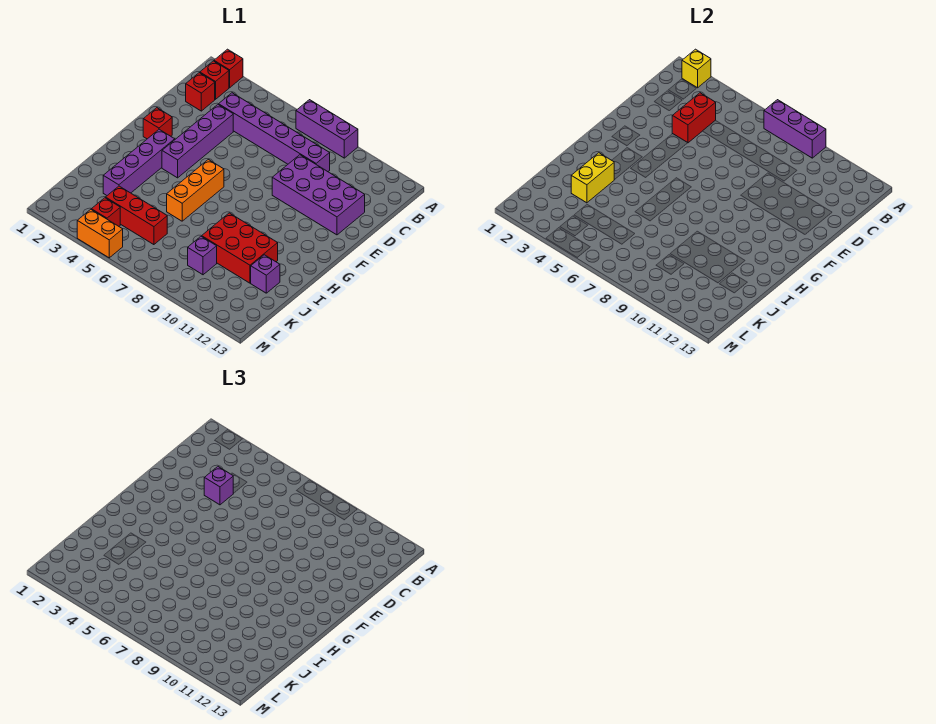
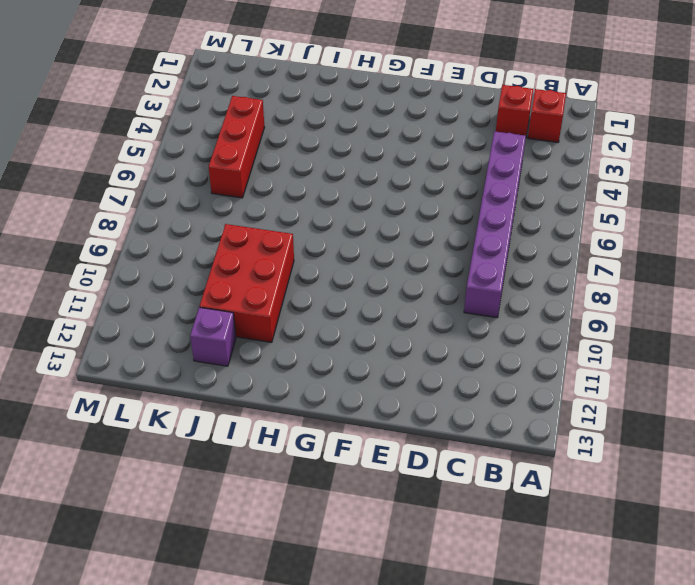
none -> red 1x1 brick [214,49,243,88]
none -> purple 1x3 brick [296,100,358,158]
none -> purple 1x4 brick [162,105,233,178]

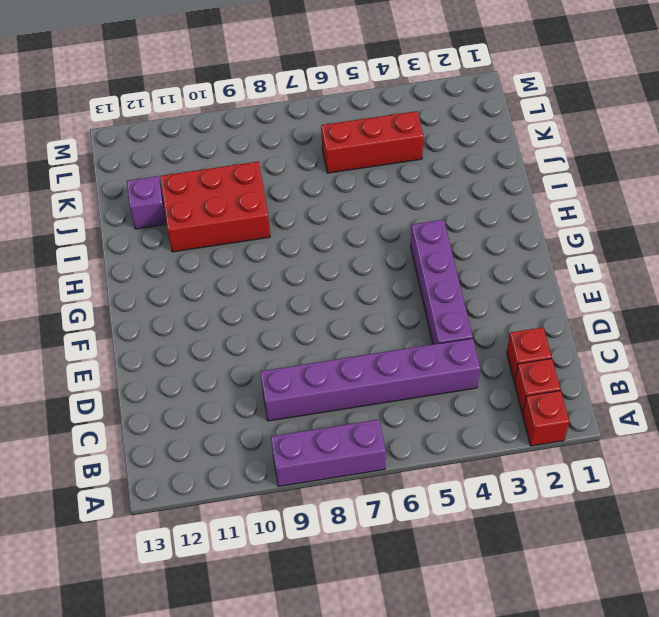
none -> purple 2x4 brick [272,155,365,235]
none -> red 1x1 brick [143,108,172,139]
none -> purple 1x4 brick [103,129,175,195]

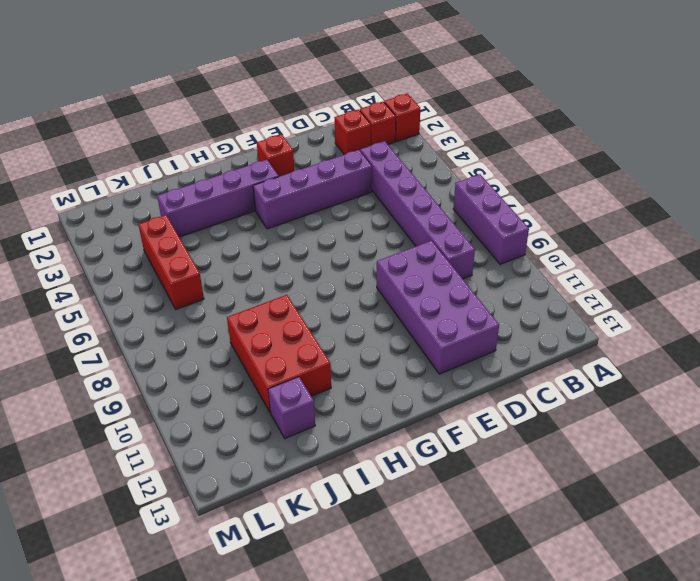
none -> orange 1x3 brick [167,160,224,221]
none -> purple 1x1 brick [188,236,217,275]
none -> red 1x1 brick [91,198,120,226]

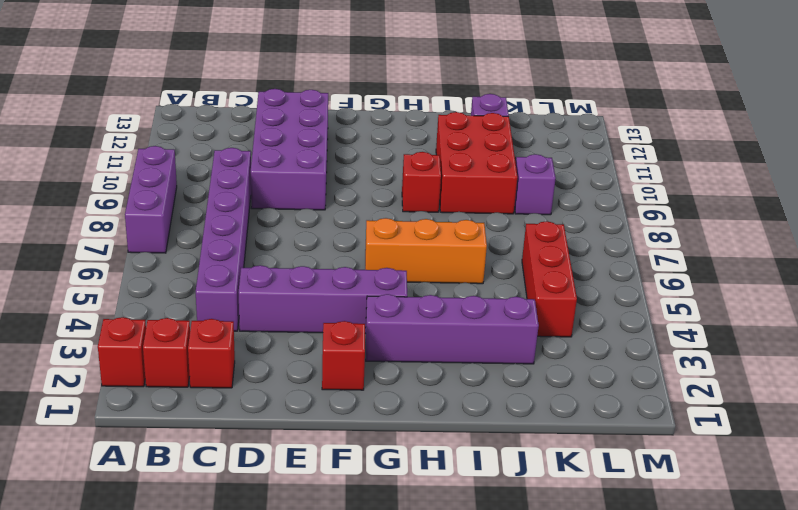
red 1x1 brick [402,152,441,212] -> red 1x1 brick moved to [91,198,120,226]
none -> orange 1x2 brick [77,209,123,258]
none -> yellow 1x1 brick [682,49,711,88]
none -> purple 1x3 brick [764,100,826,158]

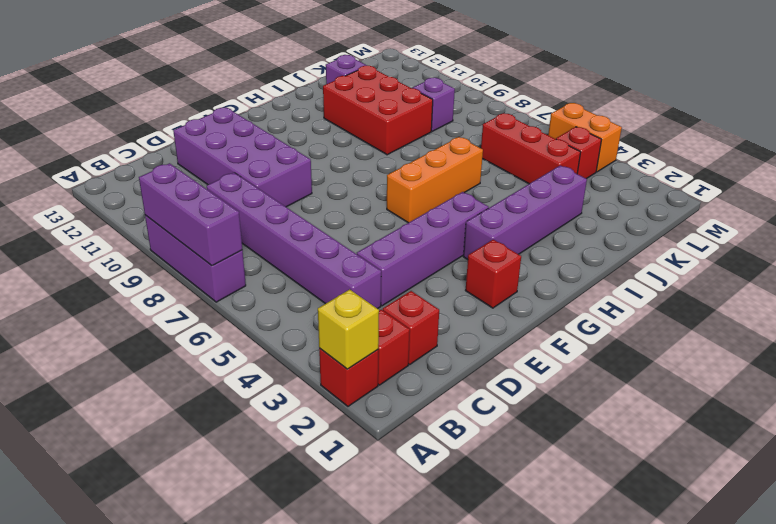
none -> red 1x2 brick [672,93,716,143]
none -> yellow 1x2 brick [571,153,614,203]
none -> purple 1x1 brick [204,467,233,505]

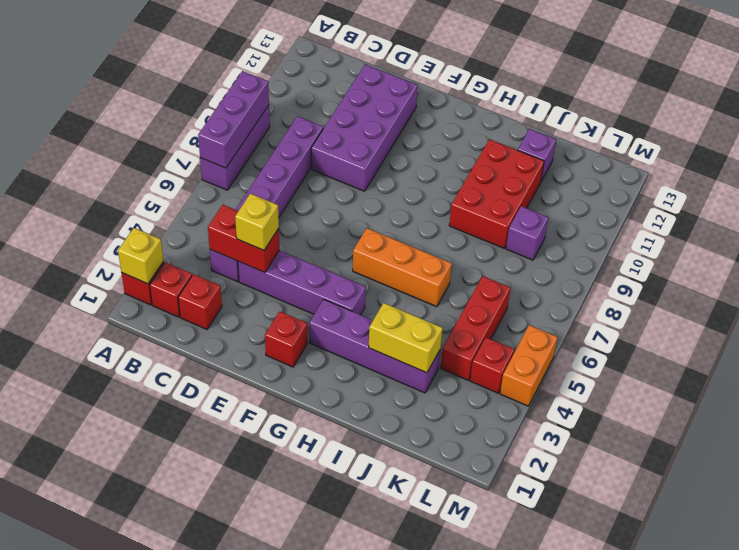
yellow 1x1 brick [235,193,279,250] -> purple 1x1 brick [204,467,233,505]

